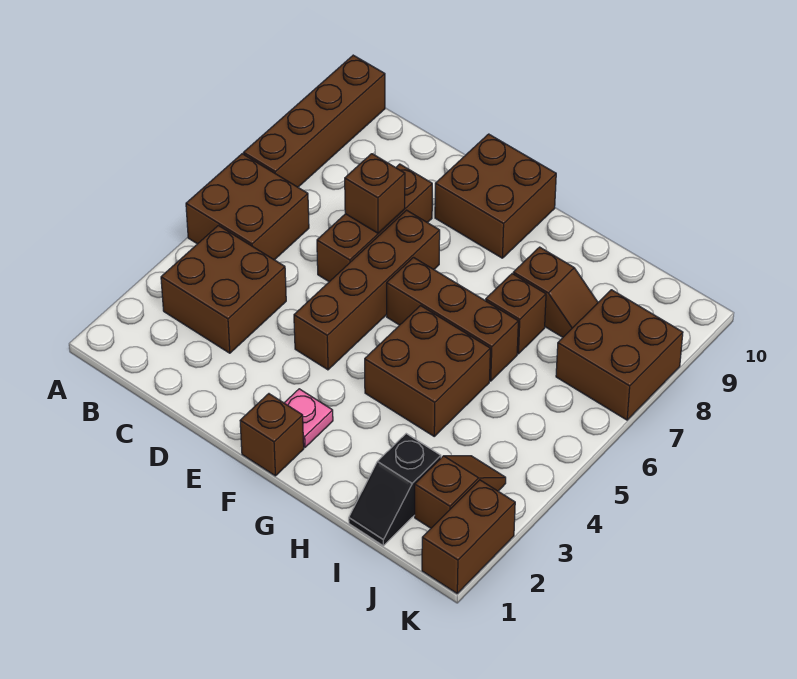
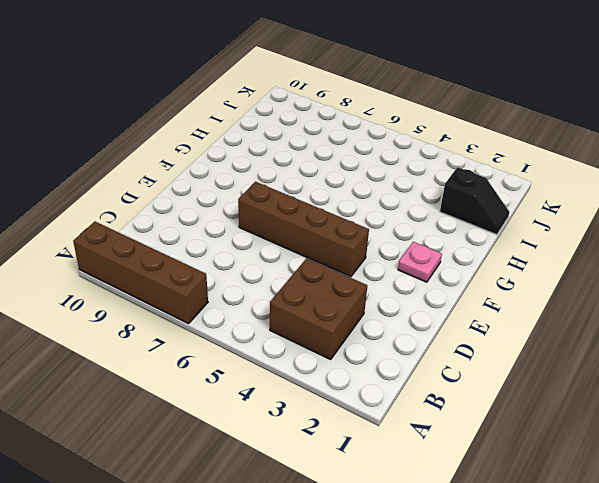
none -> brown 2x2 brick [186,154,309,260]
none -> brown 1x3 brick [317,164,432,282]
none -> brown 2x2 brick [435,134,556,258]

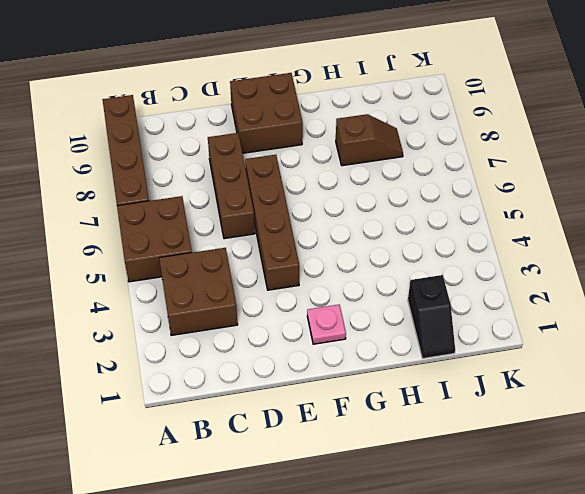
none -> brown 1x1 brick [240,394,304,476]
none -> brown 1x3 brick [387,257,518,381]
none -> brown 2x2 brick [365,306,490,436]

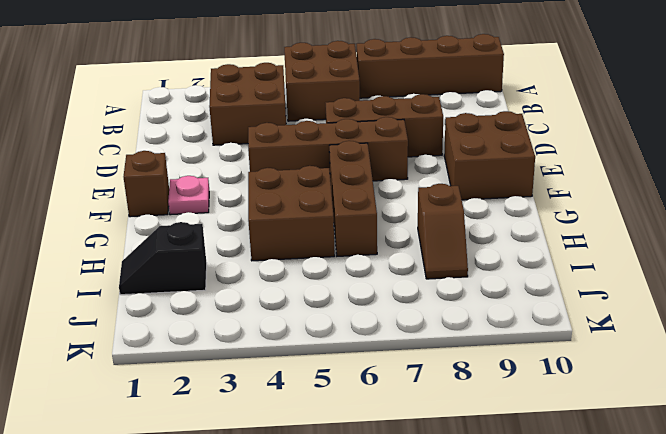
none -> brown 1x1 brick [486,274,546,354]
none -> brown 1x2 slope [415,456,506,528]
none -> brown 2x2 brick [556,290,683,420]

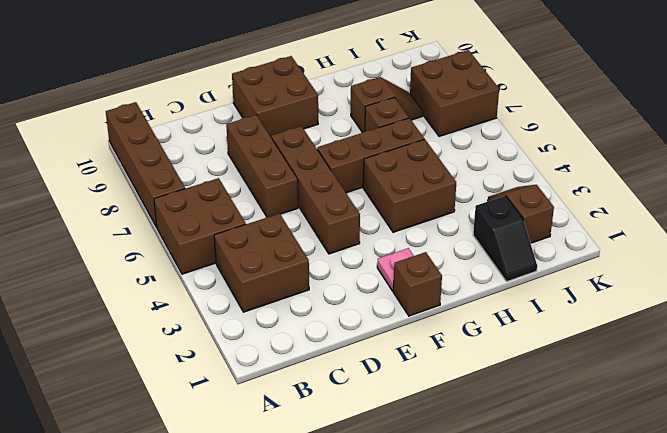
none -> brown 1x2 brick [422,480,515,593]
none -> brown 1x1 brick [345,154,405,233]

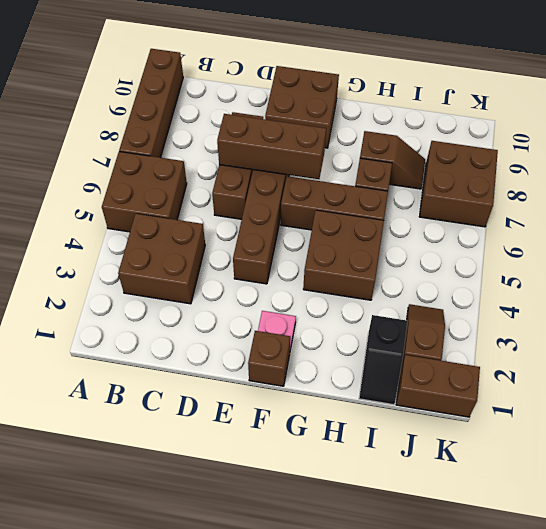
brown 1x3 brick [217,114,326,179] -> brown 1x1 brick [345,154,405,233]
brown 1x2 brick [396,355,480,417] -> brown 1x2 brick turned to [422,480,515,593]

